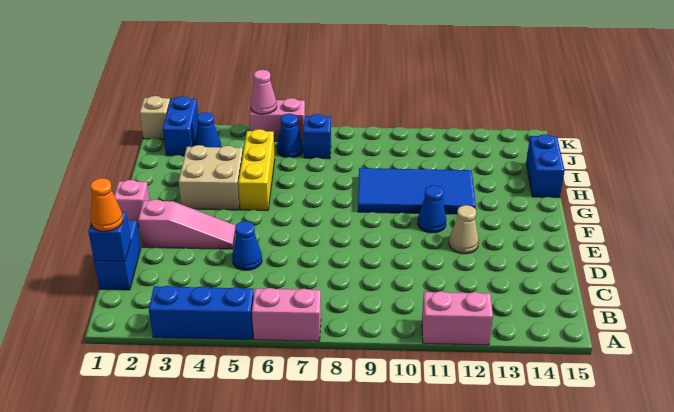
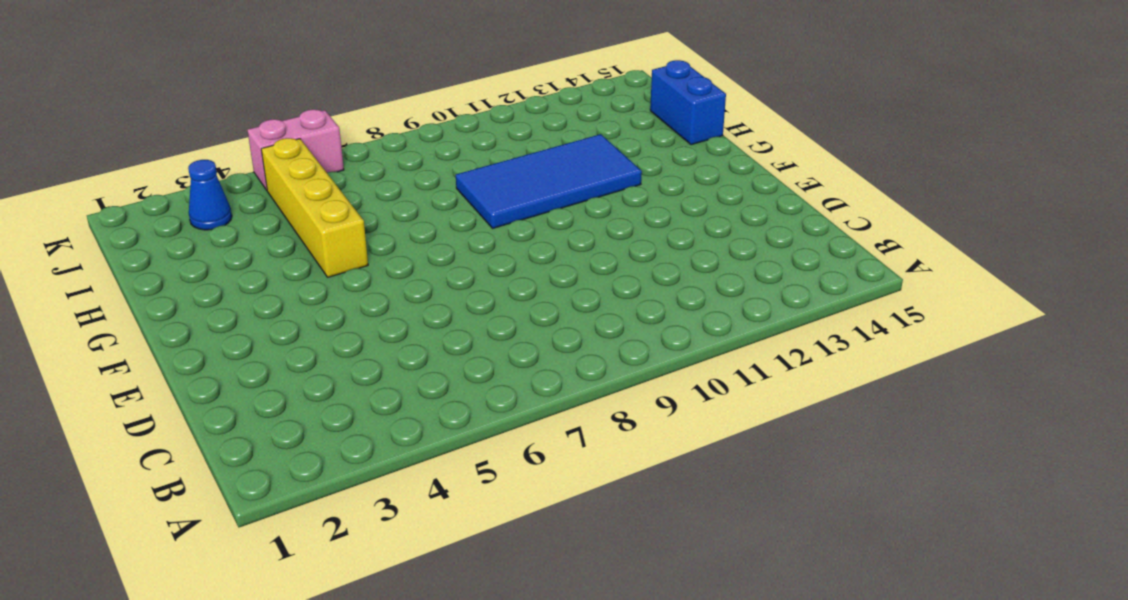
yellow 1x4 brick [261,138,368,277] -> yellow 1x3 brick [238,129,275,211]
none -> blue 1x3 brick [149,286,254,340]
none -> pink 1x2 brick [252,288,321,341]
none -> pink 1x2 brick [422,291,493,345]

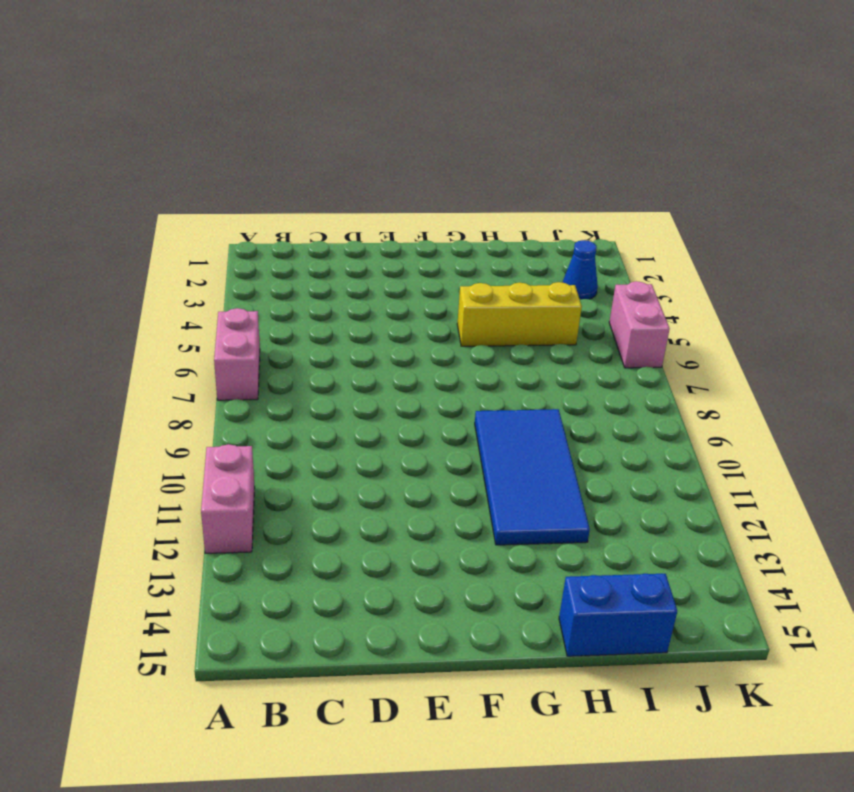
none -> blue 1x3 brick [149,286,254,340]
none -> blue 1x2 brick [94,220,141,290]
none -> blue 1x1 cone [232,221,262,270]

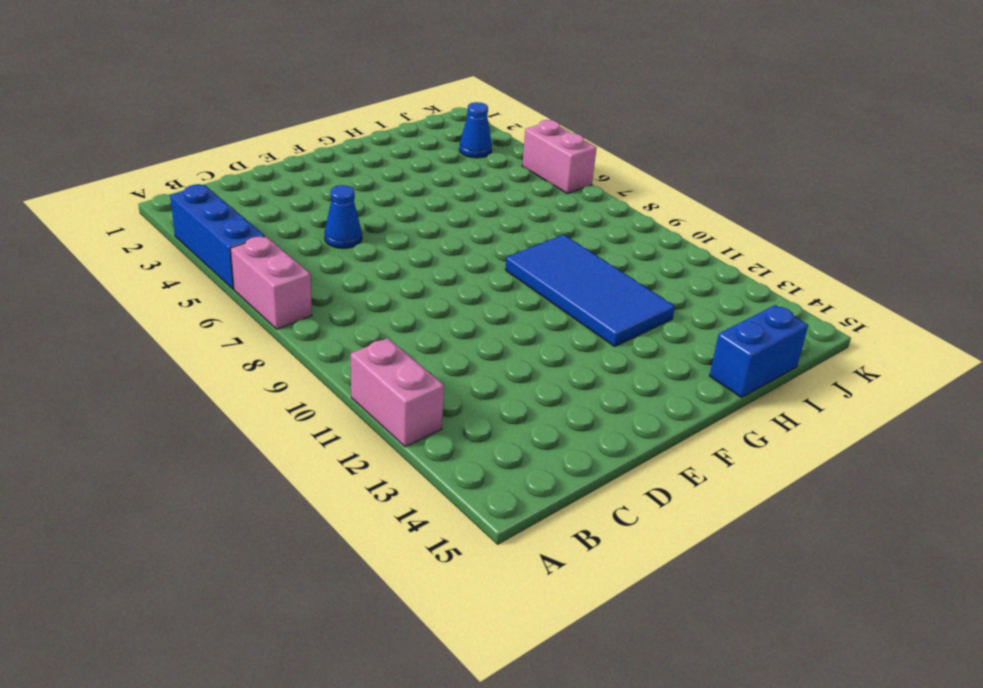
none -> blue 1x2 brick [94,220,141,290]
none -> pink 1x3 slope [138,199,236,249]
none -> tan 1x1 cone [449,205,479,254]

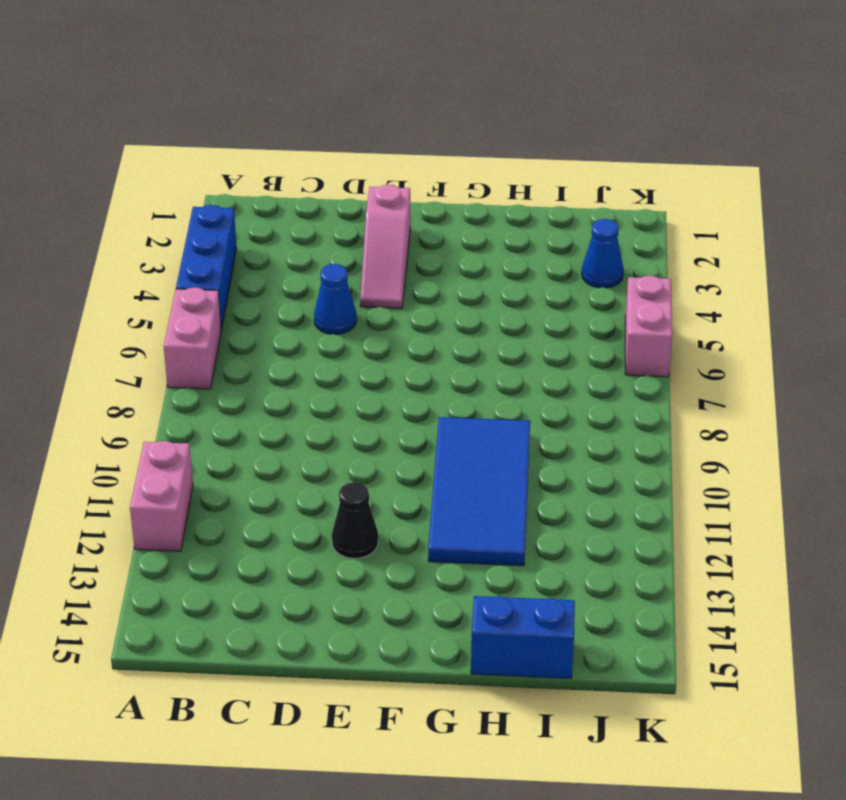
black 1x1 cone [332,482,378,559] -> tan 1x1 cone [449,205,479,254]
none -> blue 1x2 brick [94,220,141,290]
none -> pink 1x1 brick [114,180,150,227]
none -> blue 1x1 cone [418,185,446,233]

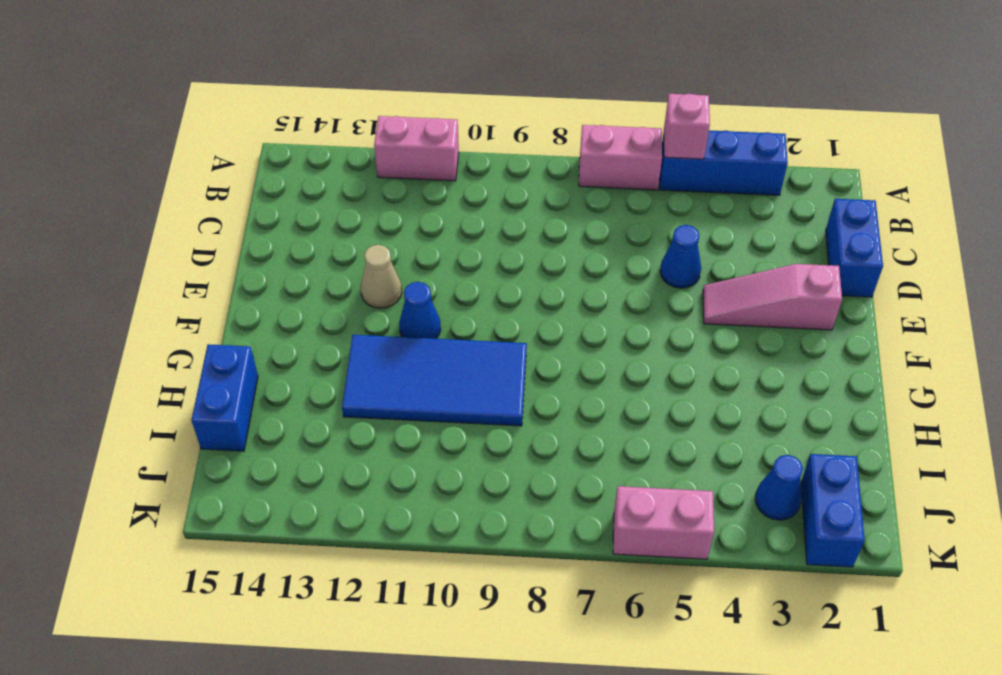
pink 1x1 brick [664,94,710,159] -> pink 1x1 brick moved to [114,180,150,227]
none -> tan 2x2 brick [179,145,243,210]
none -> yellow 1x3 brick [238,129,275,211]
none -> blue 1x1 cone [277,114,303,158]

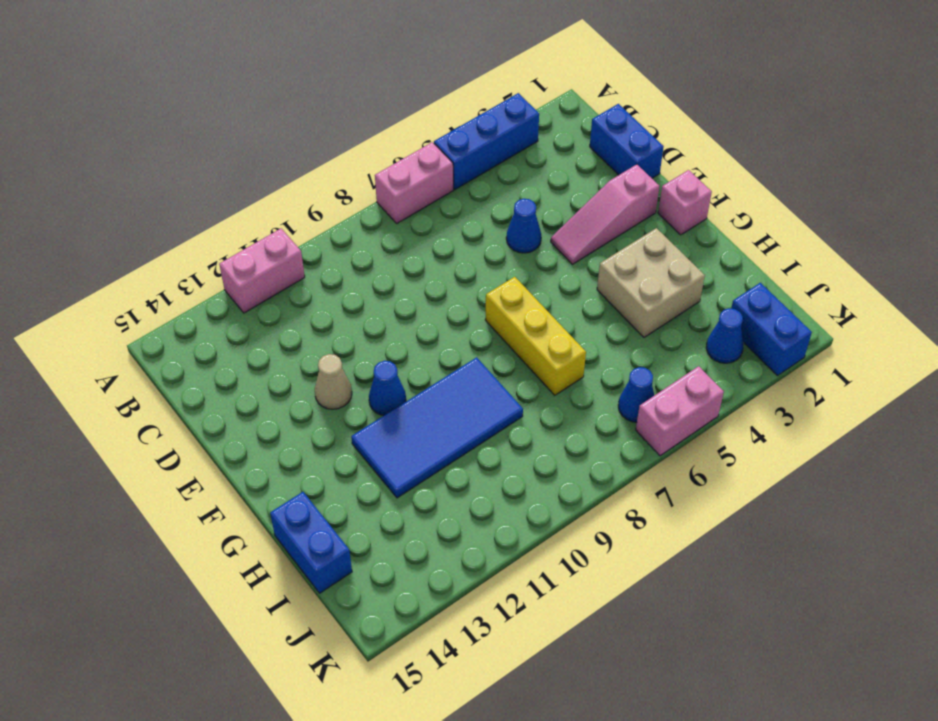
yellow 1x3 brick [485,277,586,395] -> yellow 1x3 brick moved to [238,129,275,211]
none -> blue 1x1 brick [303,114,331,159]
none -> tan 1x1 brick [140,96,170,139]
none -> blue 1x1 brick [88,212,131,262]

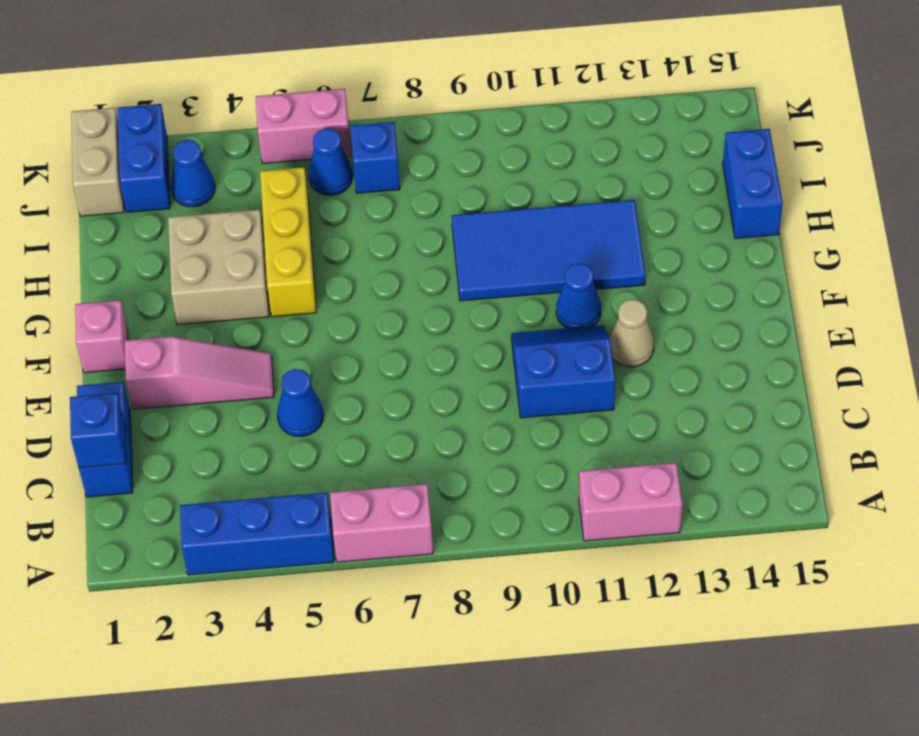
blue 2x2 slope [511,325,615,418] -> none
tan 1x2 brick [71,108,124,216] -> tan 1x1 brick [140,96,170,139]
none -> pink 1x1 cone [250,70,277,114]
none -> orange 1x1 cone [90,178,123,231]

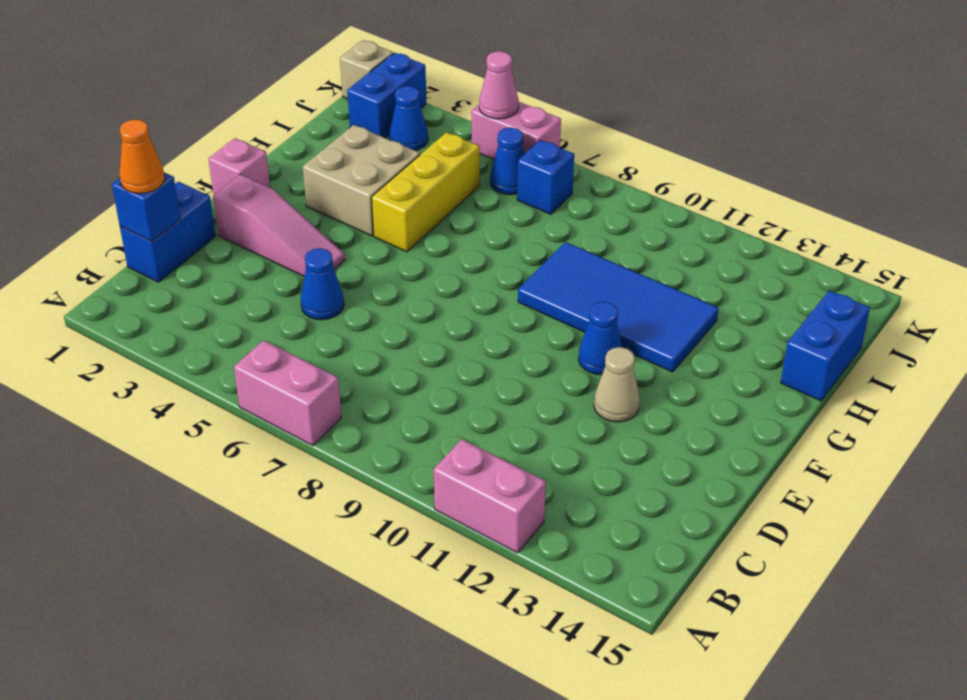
none -> blue 1x3 brick [149,286,254,340]

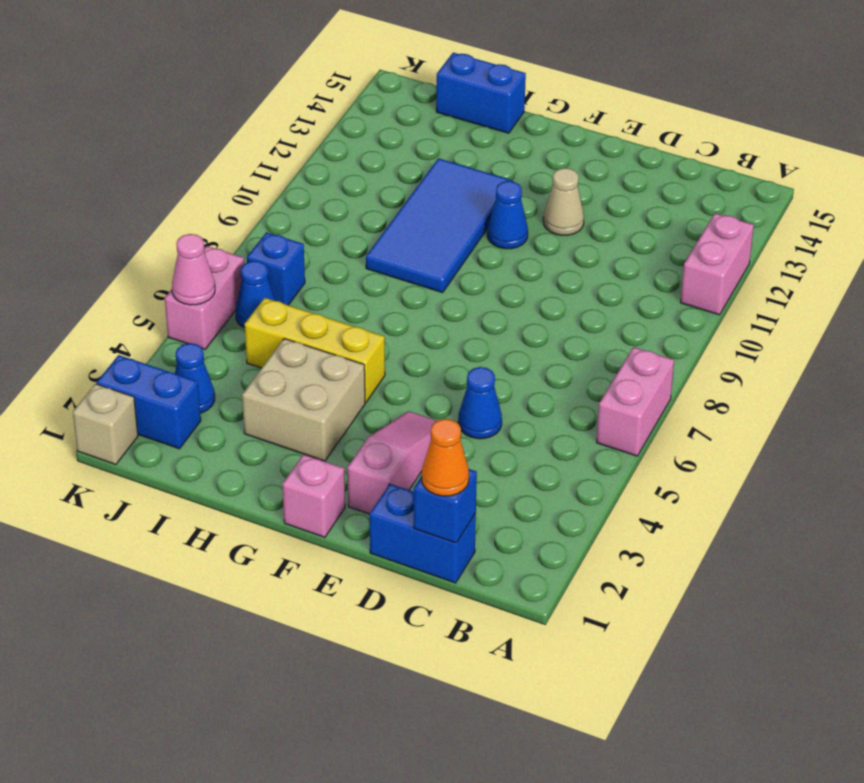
none -> blue 1x3 brick [149,286,254,340]

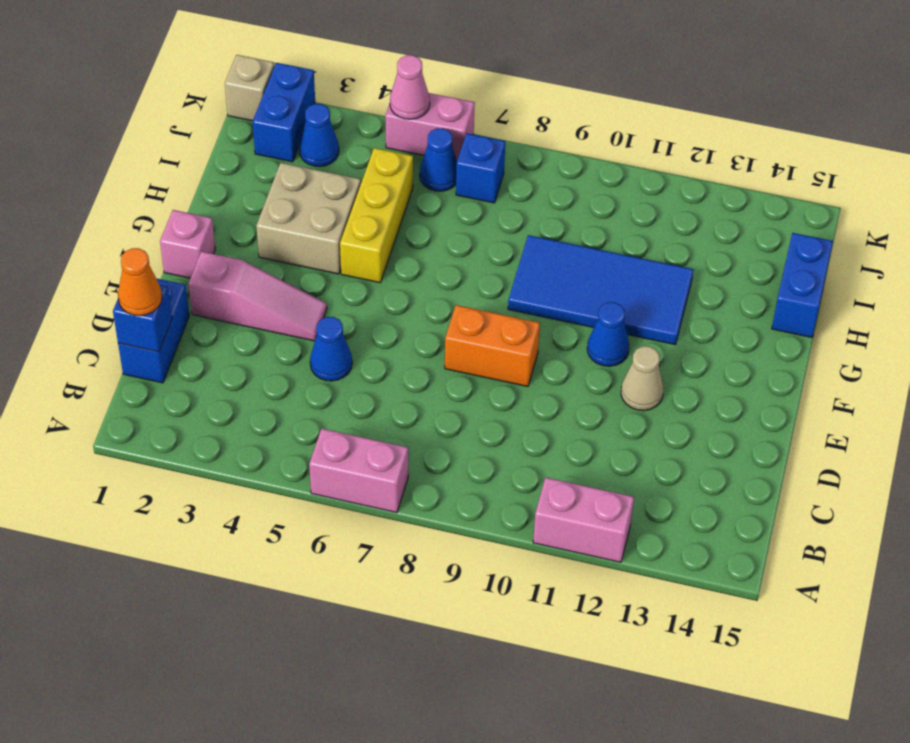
orange 1x2 brick [445,305,540,387] -> none
none -> blue 1x3 brick [149,286,254,340]

